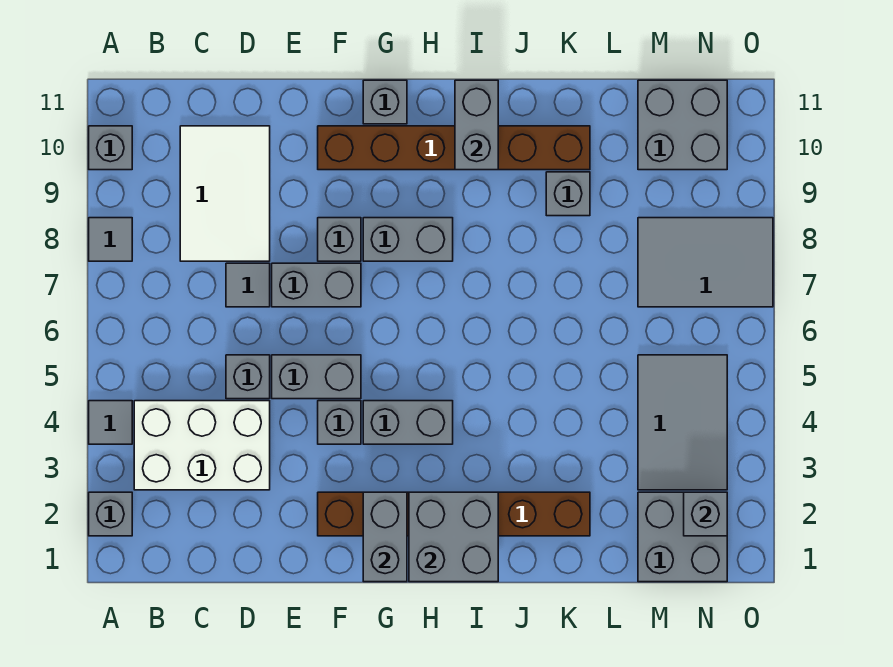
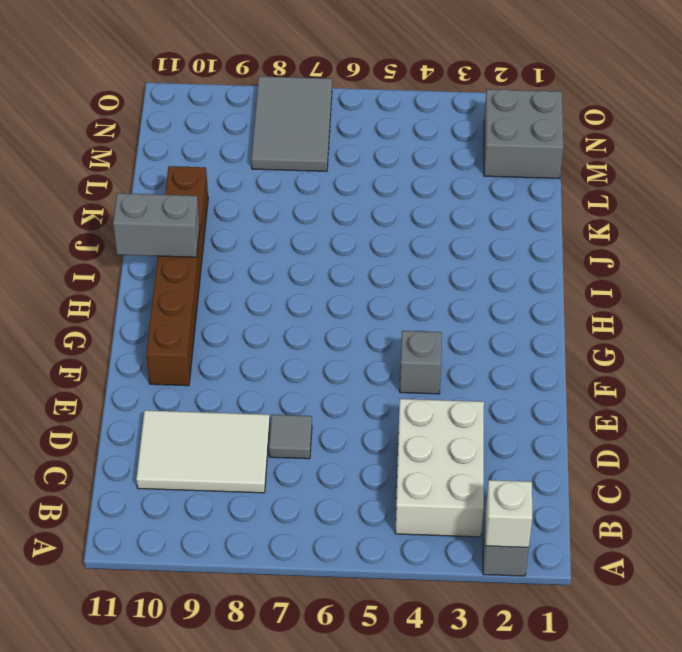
white 1x1 brick [486,480,532,548] -> none
none -> grey 1x1 tile [89,401,132,444]
none -> grey 1x1 tile [89,218,132,261]
none -> grey 1x1 brick [89,126,132,170]

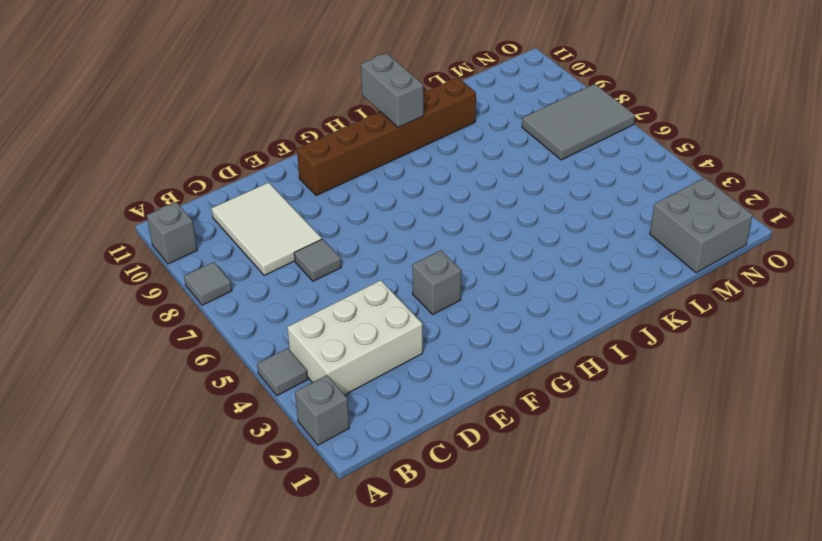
none -> grey 1x1 brick [226,355,270,399]
none -> grey 1x2 brick [272,355,361,399]
none -> grey 1x2 brick [272,263,361,307]

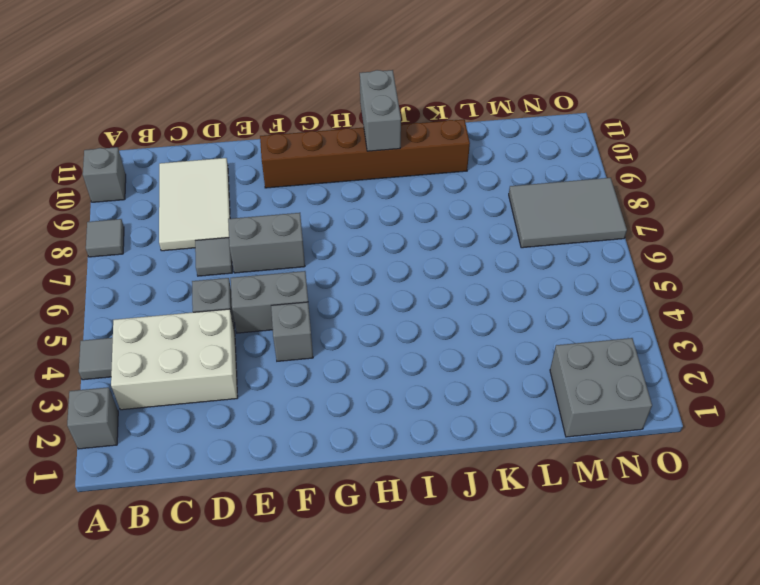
none -> brown 1x6 brick [318,492,590,536]
none -> grey 1x1 brick [318,218,361,261]
none -> grey 1x2 brick [363,401,453,444]

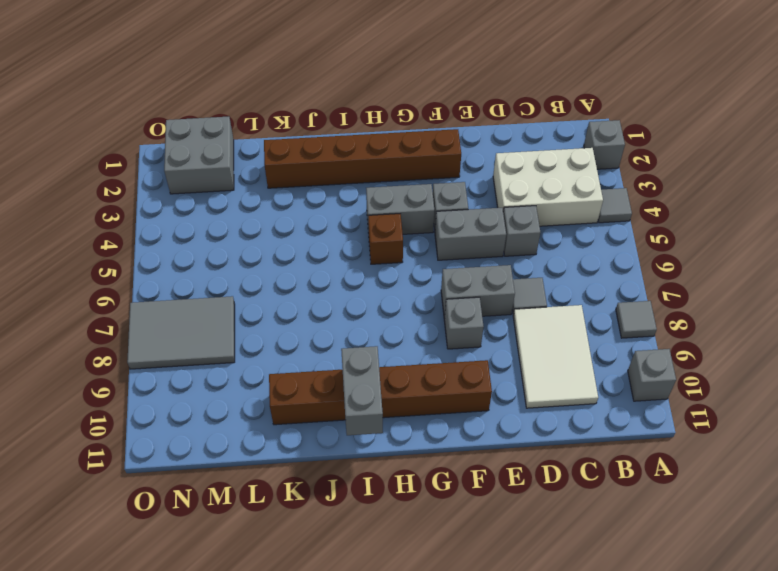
brown 1x1 brick [368,214,403,264] -> none
none -> grey 1x2 brick [363,218,453,261]
none -> grey 1x1 brick [363,80,407,124]
none -> grey 1x1 brick [546,172,590,216]

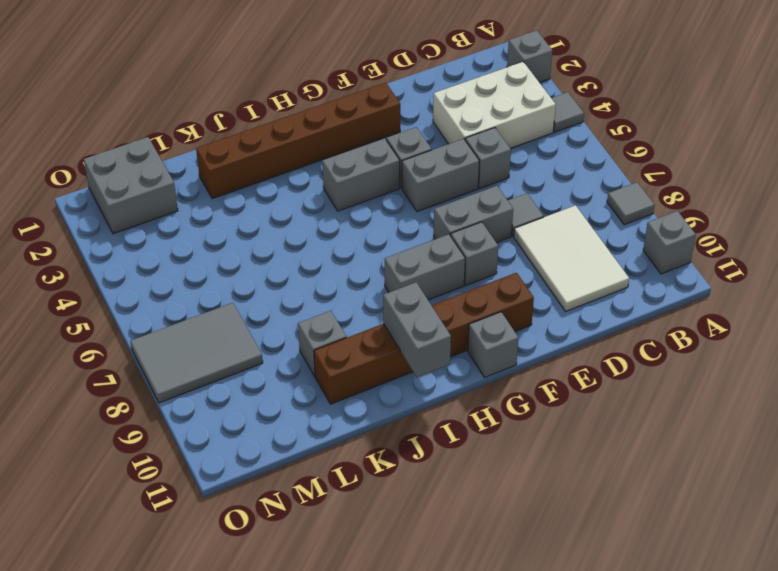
none -> grey 2x3 tile [638,355,727,490]
none -> grey 2x2 brick [638,80,727,170]
none -> grey 1x2 brick [363,492,407,582]

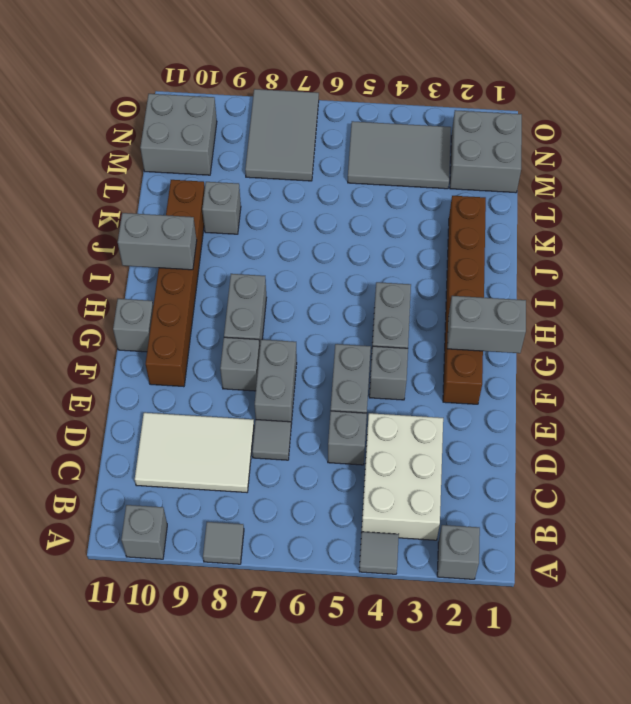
none -> grey 2x2 brick [409,492,498,582]
none -> grey 1x1 brick [684,492,727,536]

